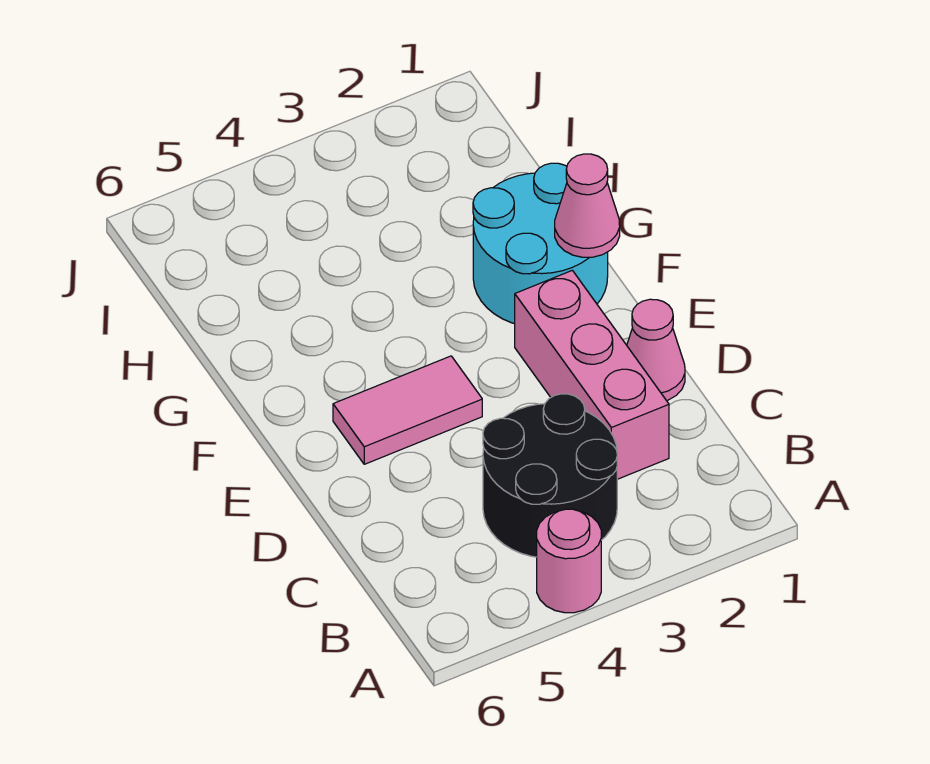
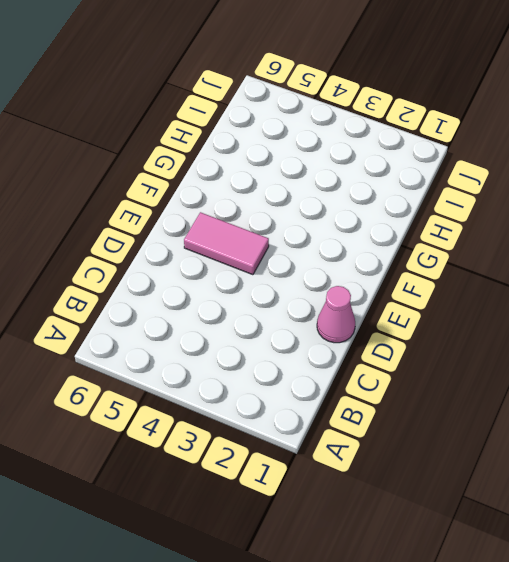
none -> pink 1x1 round brick [537,509,601,613]
none -> black 2x2 round brick [483,394,617,557]

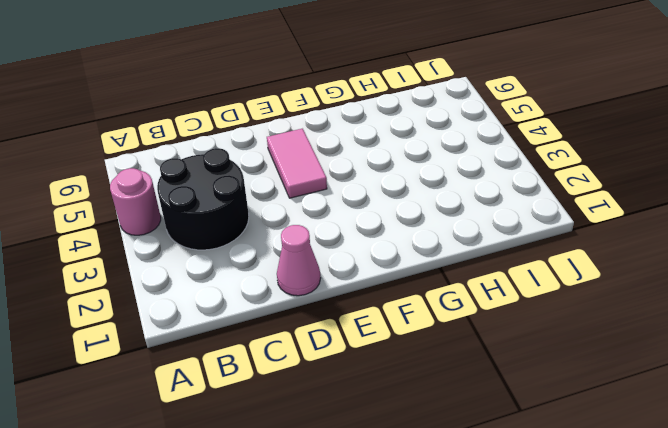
none -> pink 1x3 brick [515,270,669,479]
none -> cyan 2x2 round brick [473,163,608,324]

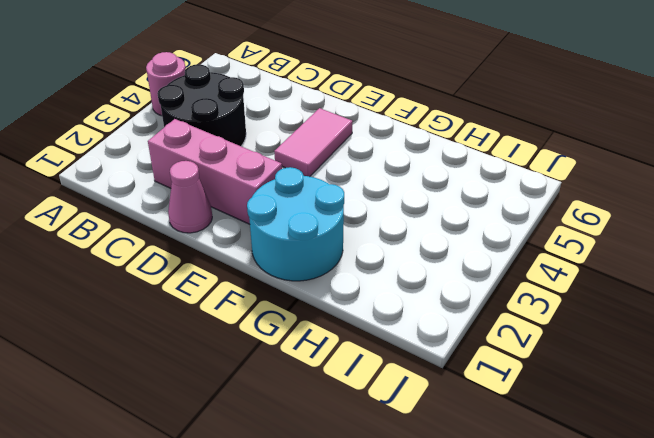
none -> pink 1x1 cone [555,154,620,257]

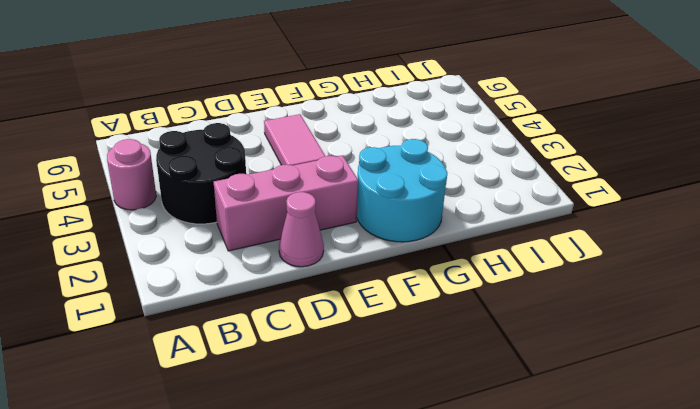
none -> pink 1x1 cone [555,154,620,257]

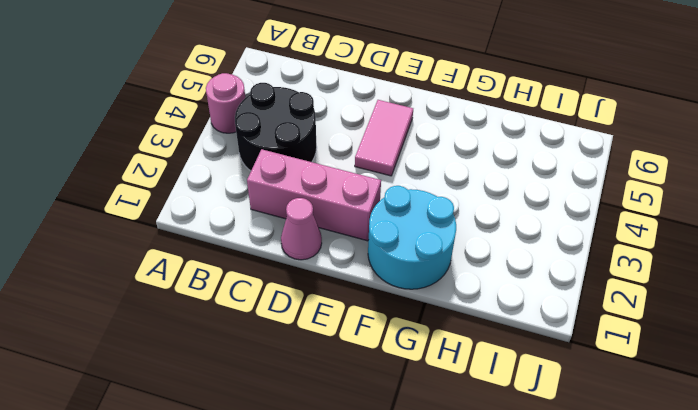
none -> pink 1x1 cone [555,154,620,257]

